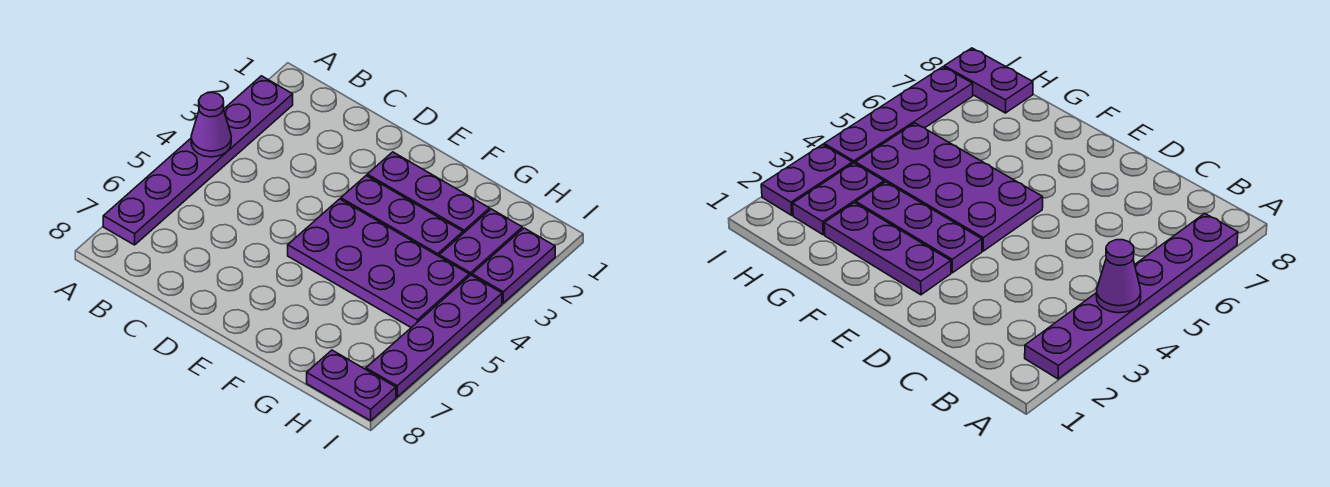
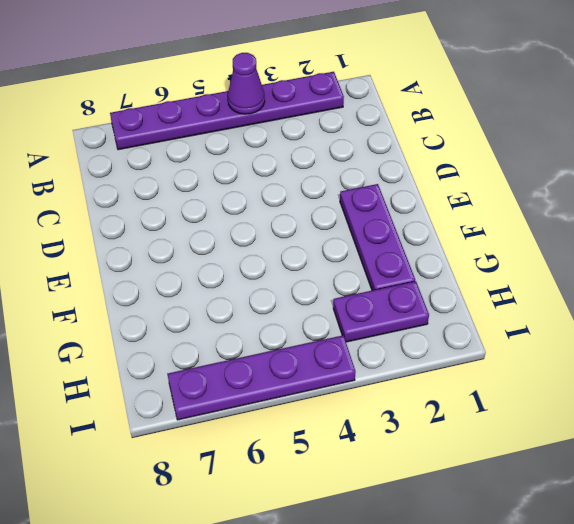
none -> purple 1x3 plate [341,176,463,256]
none -> purple 2x4 plate [288,199,469,328]

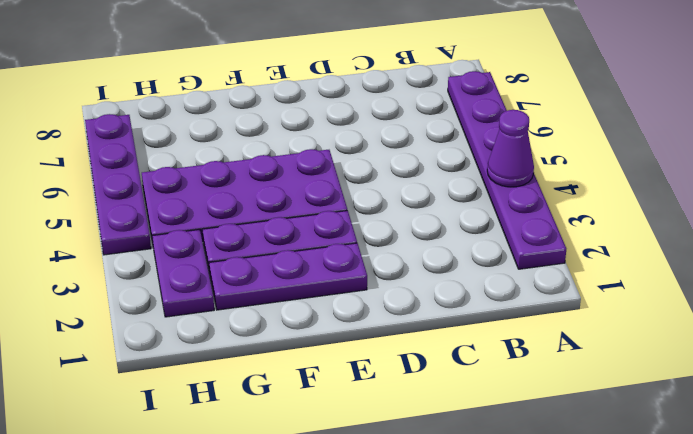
none -> purple 1x2 plate [307,350,396,421]
none -> purple 1x2 plate [472,228,555,303]

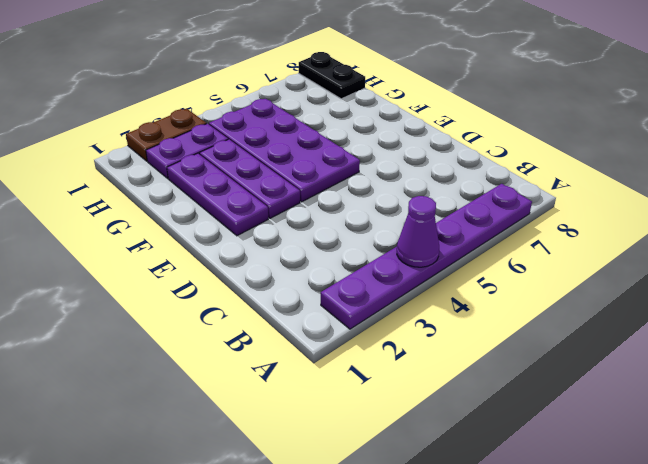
black 1x2 plate [299,52,365,99] -> purple 1x2 plate [307,350,396,421]
brown 1x2 plate [126,109,206,161] -> purple 1x2 plate [472,228,555,303]
none -> purple 1x4 plate [366,275,502,397]

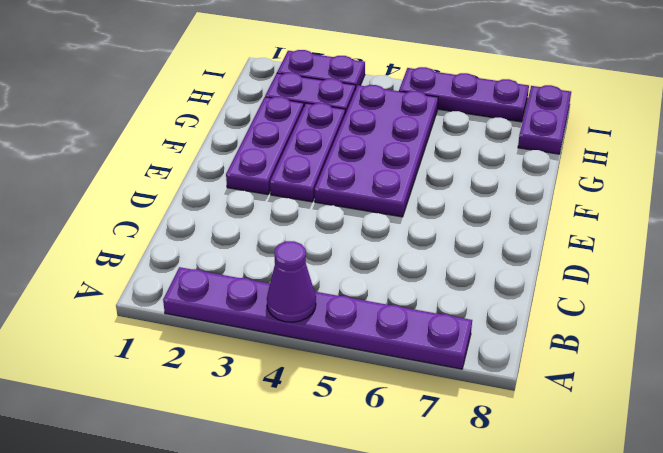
purple 1x3 plate [399,67,529,122] -> purple 1x4 plate [366,275,502,397]

